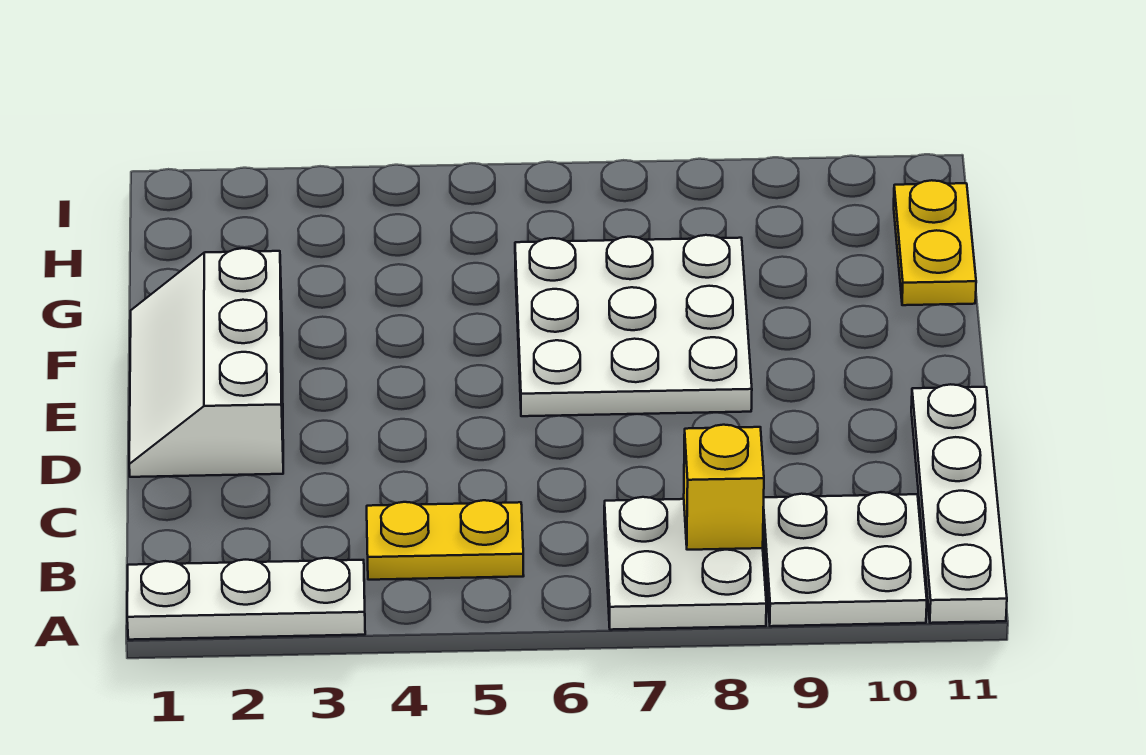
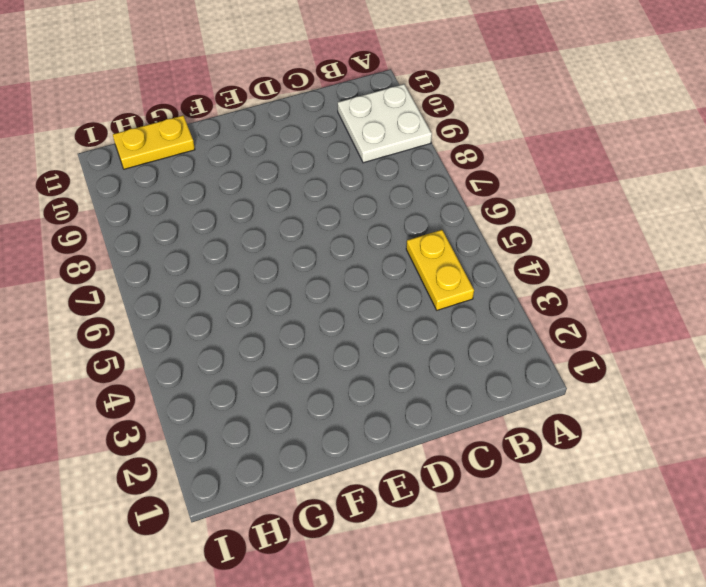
none -> white 1x3 plate [127,558,365,640]
none -> white 2x2 plate [604,497,766,630]

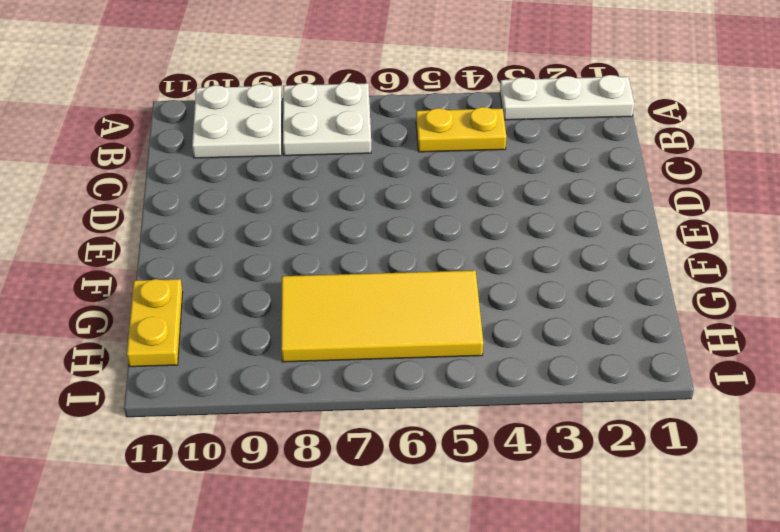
yellow 2x4 tile [281,270,483,362] -> white 3x3 plate [515,235,752,416]
none -> white 1x4 plate [911,384,1007,623]
none -> white 2x3 slope [129,248,283,477]

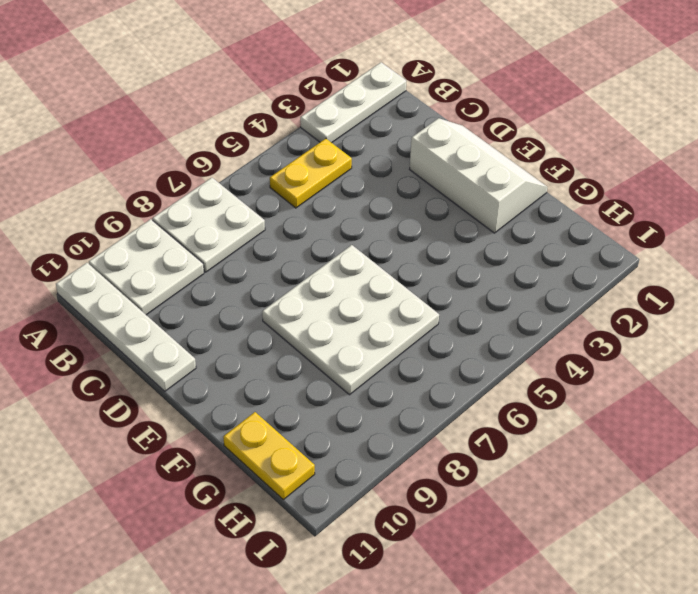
none -> yellow 1x1 brick [684,425,764,550]

